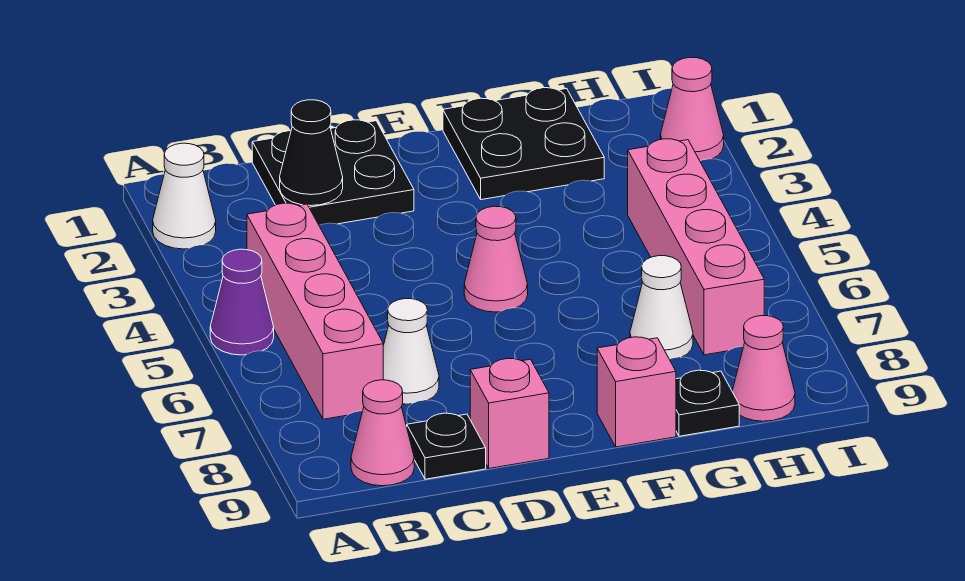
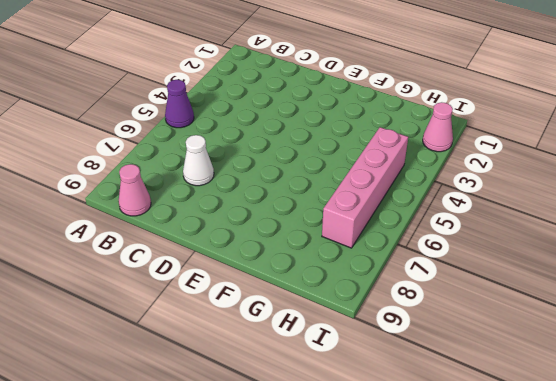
none -> white 1x1 cone [153,143,216,249]
none -> pink 1x4 brick [247,203,383,419]
none -> black 2x2 plate [252,120,414,225]

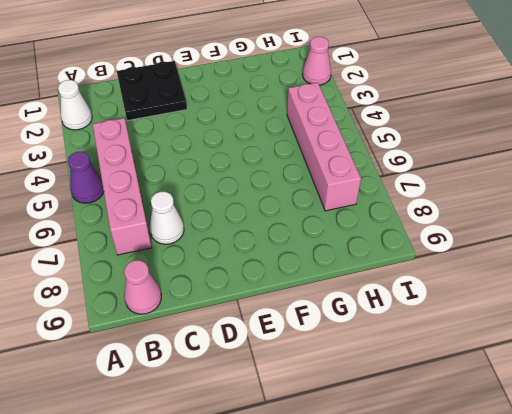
none -> black 1x1 plate [407,413,486,479]
none -> pink 1x1 brick [470,359,549,468]
none -> pink 1x1 cone [464,206,528,312]

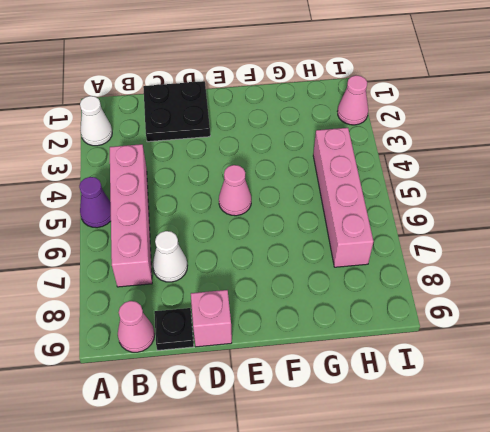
none -> black 2x2 plate [443,88,604,200]
none -> pink 1x1 brick [597,337,676,447]
none -> white 1x1 cone [630,256,693,359]

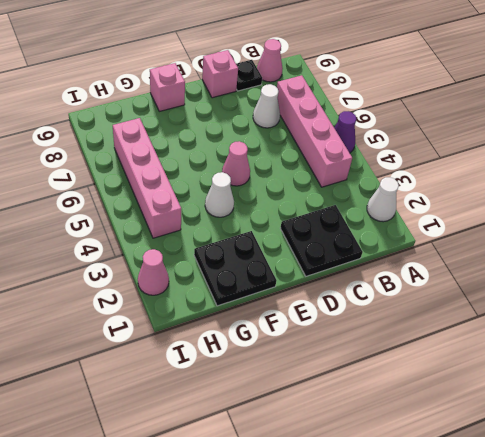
white 1x1 cone [205,172,234,217] -> white 1x1 cone moved to [630,256,693,359]
none -> black 1x1 plate [676,370,739,436]
none -> pink 1x1 cone [732,316,795,421]
none -> black 1x1 cone [280,100,343,206]

